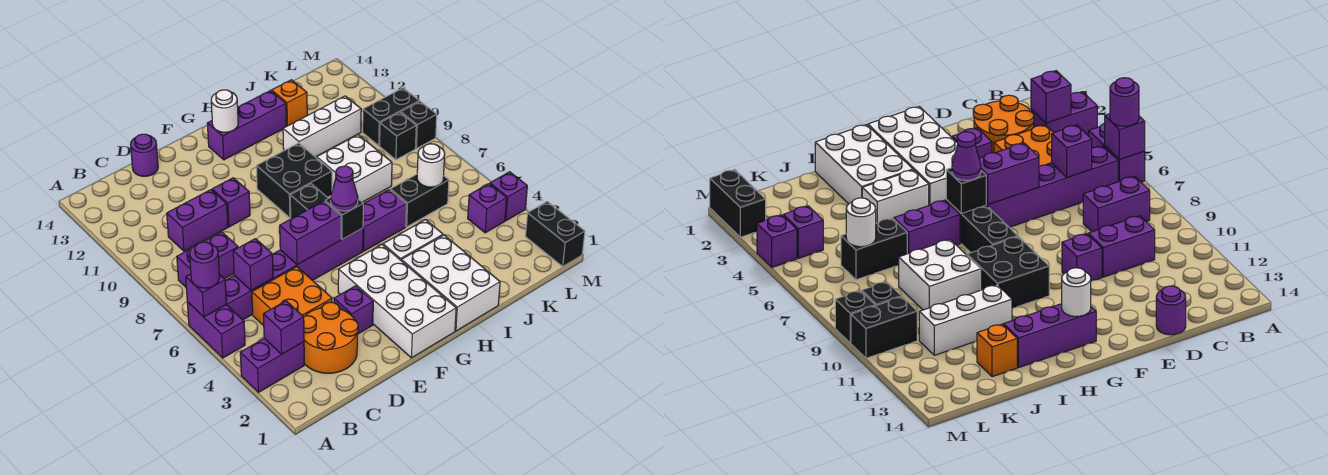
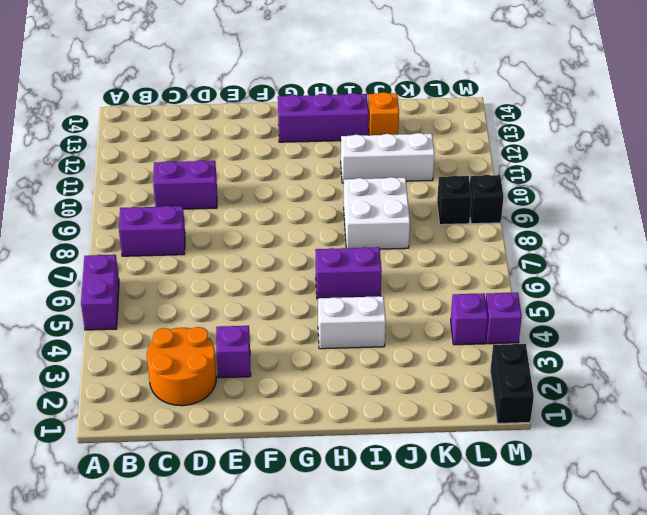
none -> purple 1x2 brick [240,338,304,392]
none -> purple 1x6 brick [225,228,363,320]
none -> orange 2x2 brick [252,267,332,326]
none -> purple 1x1 round brick [131,134,158,176]

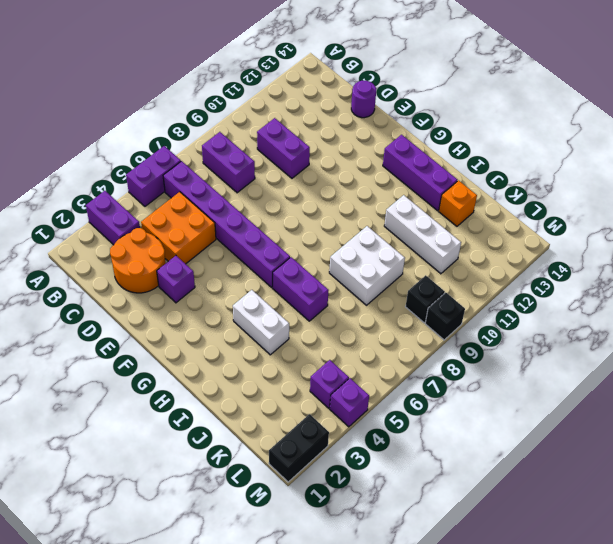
none -> purple 1x1 brick [212,178,250,227]
none -> white 2x4 brick [338,245,456,358]
none -> black 1x2 brick [290,184,328,219]
none -> black 2x2 brick [256,143,332,218]

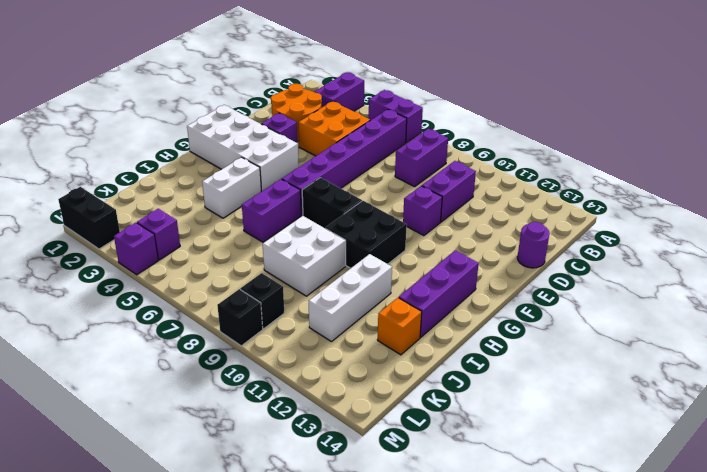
none -> white 2x3 brick [401,235,500,331]
none -> black 1x2 brick [390,174,449,227]
none -> black 1x2 brick [363,88,419,146]
none -> purple 1x1 brick [186,274,226,317]

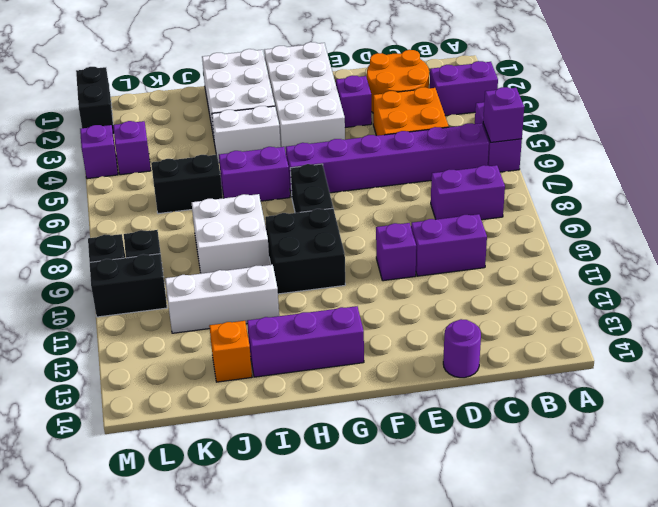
none -> purple 1x1 brick [263,301,304,354]
none -> purple 1x1 brick [233,239,273,290]
none -> purple 1x2 brick [280,201,341,265]
none -> black 1x1 brick [325,197,363,239]

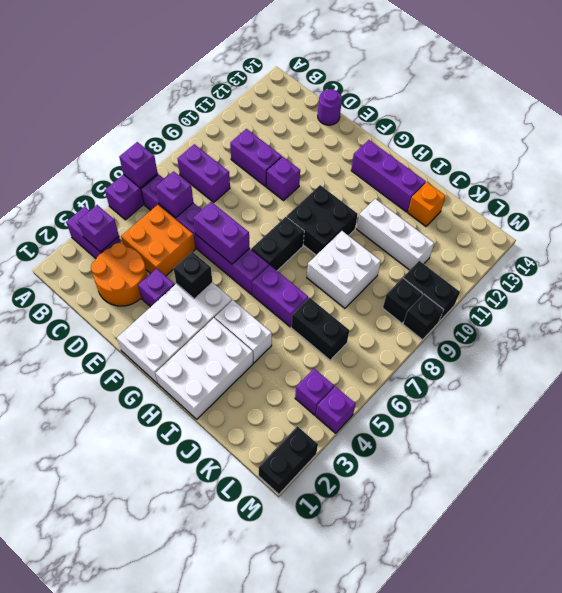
black 1x1 brick [174,252,213,299] -> black 1x1 brick moved to [325,197,363,239]
none -> white 1x1 round brick [211,90,238,132]
none -> white 1x1 round brick [417,144,445,187]
none -> purple 1x1 round brick [190,242,220,288]
none -> purple 1x1 cone [331,166,358,211]

